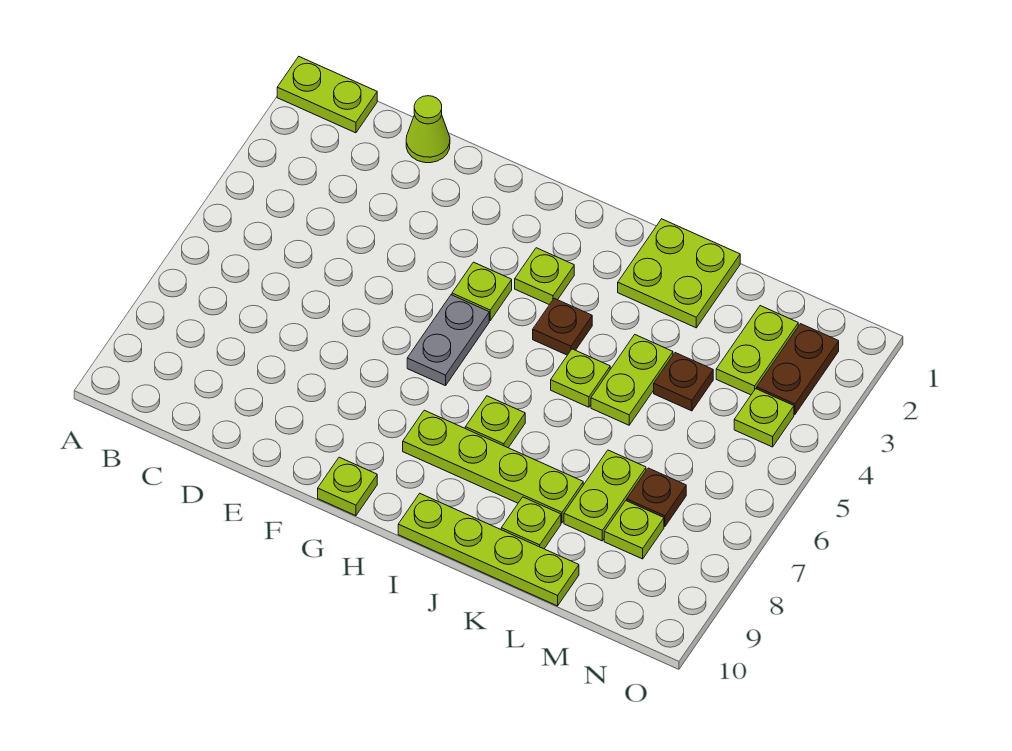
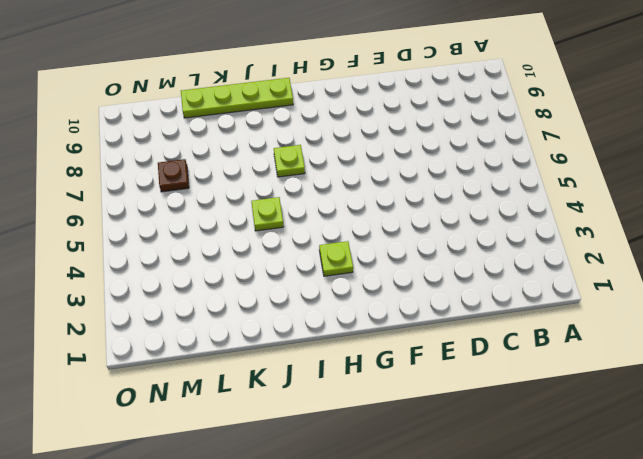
none -> lime 1x2 plate [277,57,377,133]
none -> lime 1x1 cone [406,96,450,163]
none -> lime 1x1 plate [452,262,512,320]

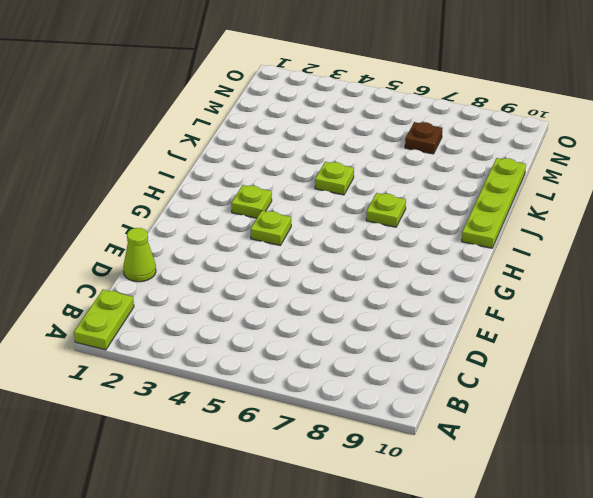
none -> grey 1x2 plate [407,295,489,386]
none -> lime 1x1 plate [318,457,377,516]
none -> lime 1x4 plate [403,410,583,523]

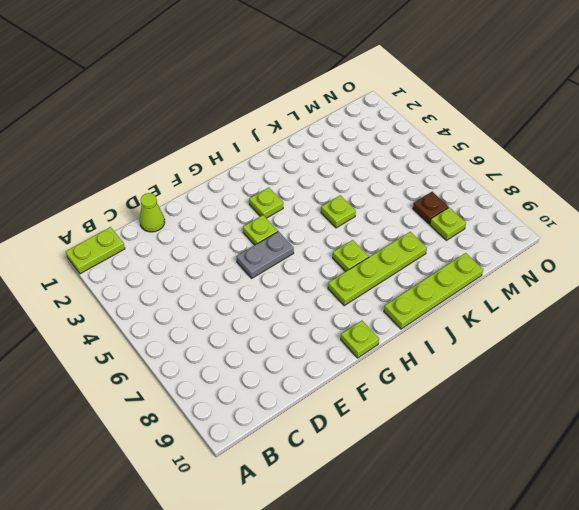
grey 1x2 plate [236,232,294,278] -> grey 1x2 plate turned to [407,295,489,386]
none -> brown 1x1 plate [533,298,592,355]
none -> lime 2x2 plate [618,219,740,328]
none -> lime 1x2 plate [591,335,673,425]

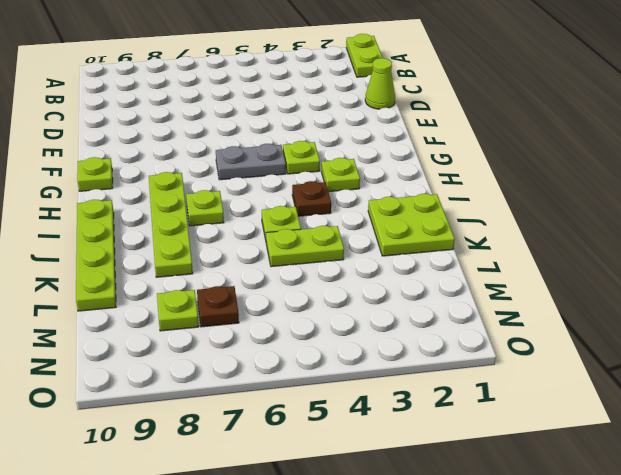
none -> lime 1x1 plate [501,497,561,549]
none -> brown 1x1 plate [654,353,713,411]
none -> lime 1x2 plate [564,450,646,541]

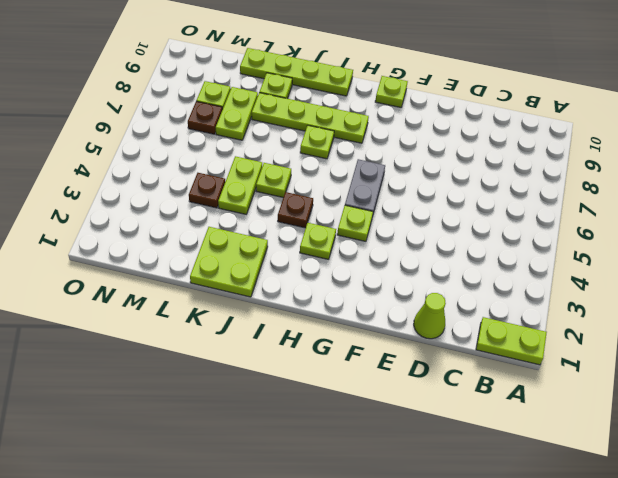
none -> lime 1x2 plate [716,306,798,395]
none -> brown 1x2 plate [757,324,839,414]
none -> lime 1x1 plate [734,389,794,447]

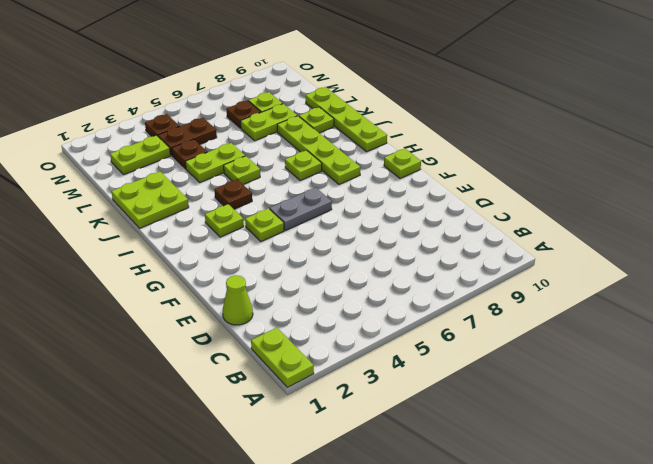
brown 1x2 plate [158,118,217,155] -> brown 1x2 plate moved to [757,324,839,414]
brown 1x1 plate [145,114,180,137] -> lime 1x1 plate [734,389,794,447]

